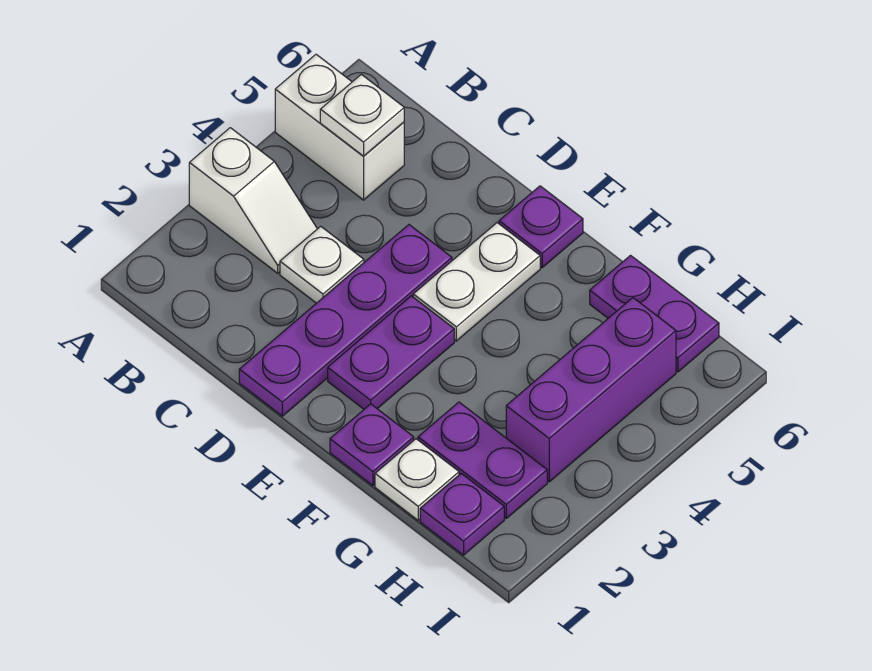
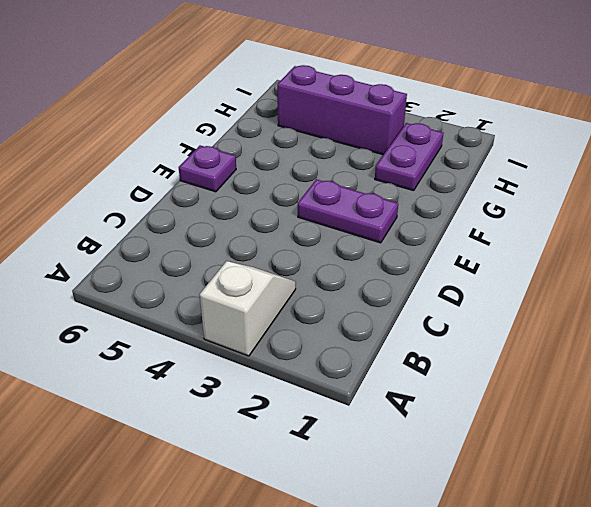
none -> white 1x2 brick [275,54,404,200]
none -> white 1x1 plate [280,226,364,303]
none -> purple 1x4 plate [239,225,452,416]

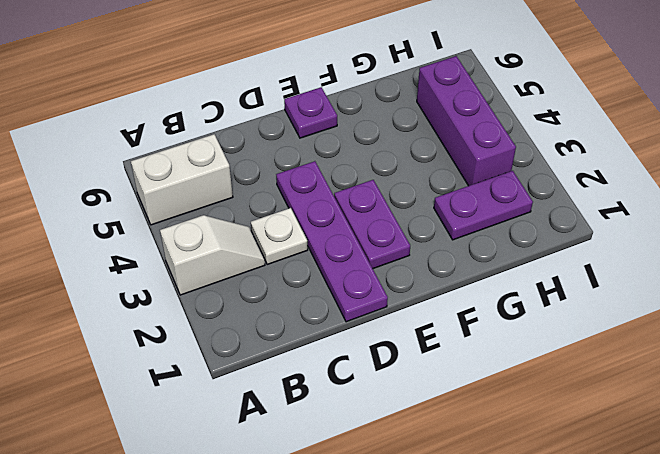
none -> white 1x2 plate [413,223,540,341]
none -> purple 1x1 plate [330,404,414,486]
none -> white 1x1 plate [375,439,459,520]

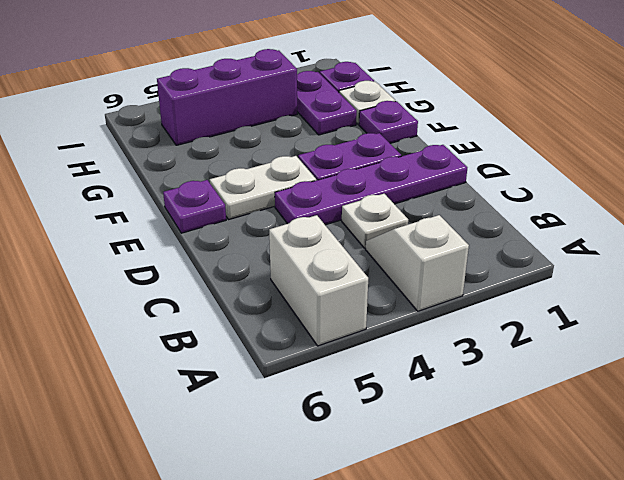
none -> purple 1x2 plate [590,255,719,372]
none -> white 1x1 plate [320,74,404,156]

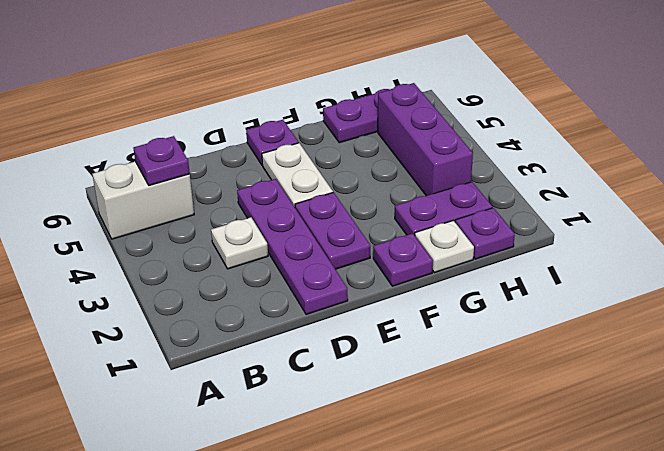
purple 1x1 plate [133,136,190,185] -> white 1x1 plate [320,74,404,156]
none -> white 1x2 slope [189,128,317,273]

